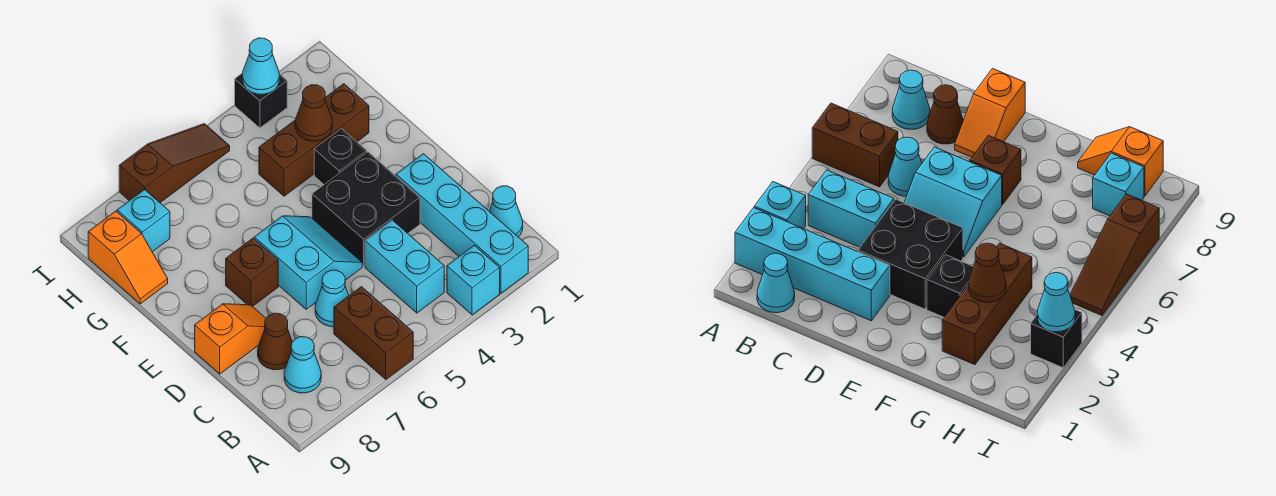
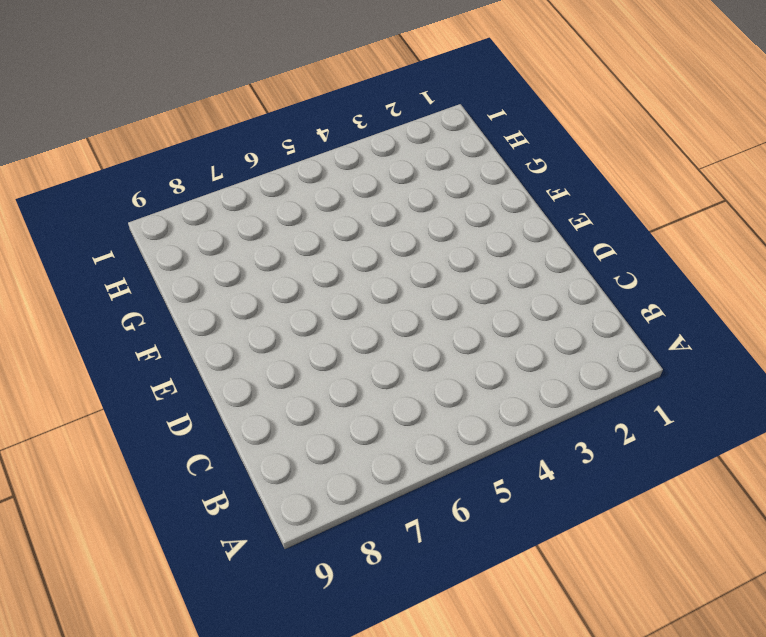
none -> cyan 1x4 brick [396,154,528,293]
none -> cyan 1x1 brick [447,245,500,315]
none -> brown 1x2 brick [334,287,413,379]

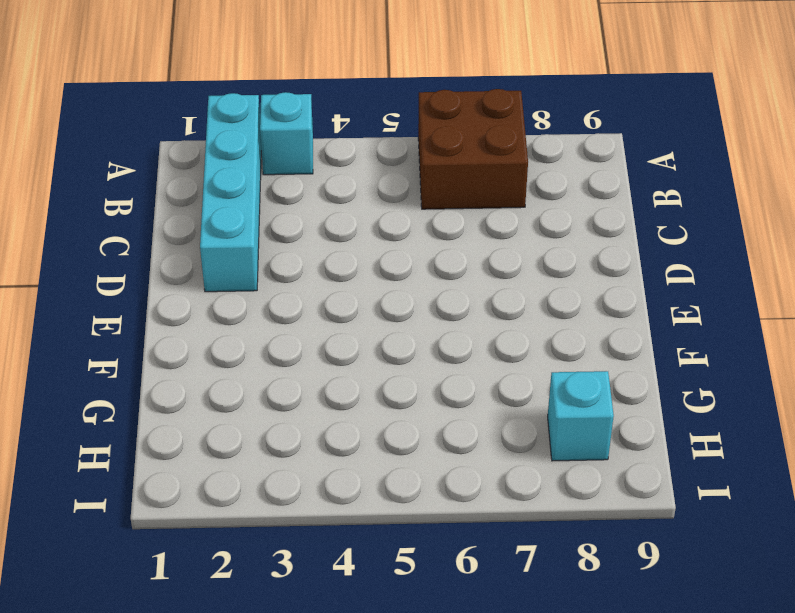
brown 2x2 brick [418,89,528,209] -> brown 1x2 brick [334,287,413,379]
none -> cyan 1x1 cone [489,186,523,237]
none -> cyan 1x2 brick [365,220,444,313]
none -> cyan 1x1 cone [284,337,321,393]

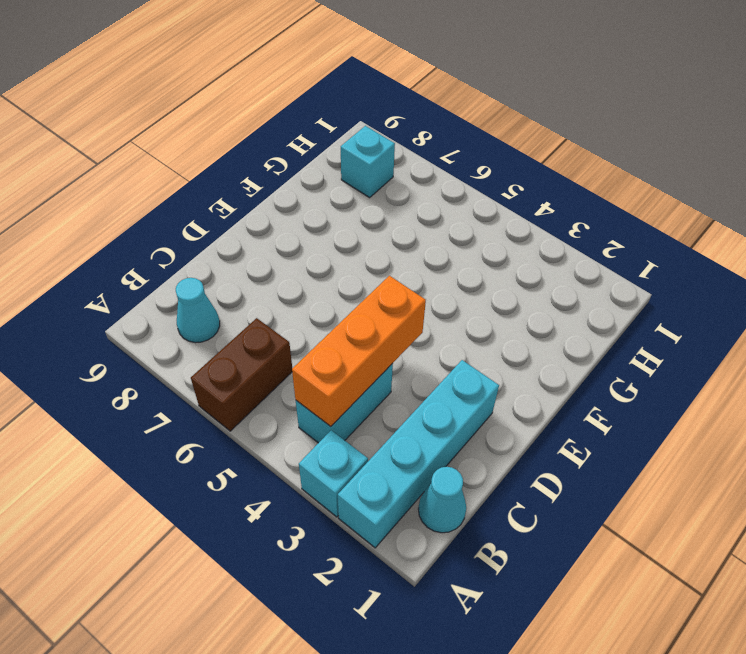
orange 1x3 brick [292,276,426,427] -> none
none -> cyan 1x1 cone [315,270,349,327]
none -> brown 1x1 cone [258,313,292,370]
none -> black 2x2 brick [312,152,420,266]

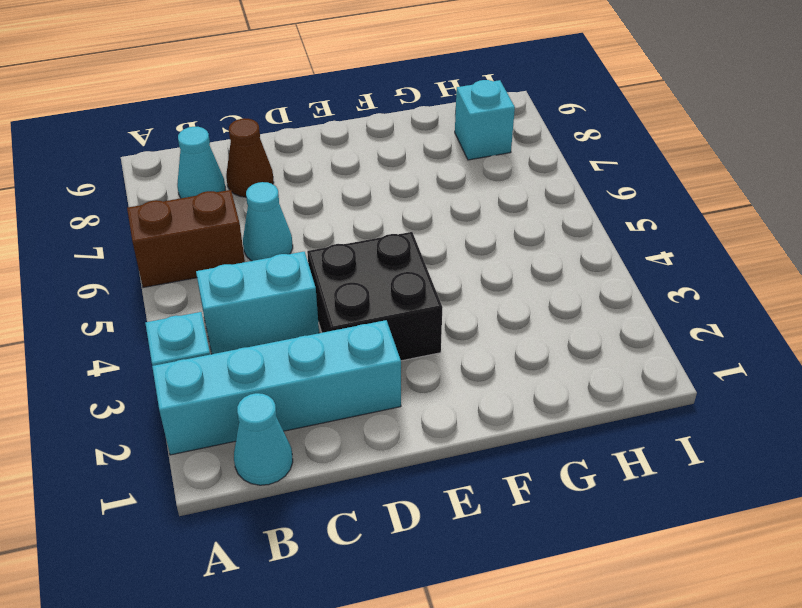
none -> cyan 2x2 slope [254,216,362,309]
none -> orange 1x2 slope [195,304,266,374]
none -> brown 1x1 brick [226,238,278,306]

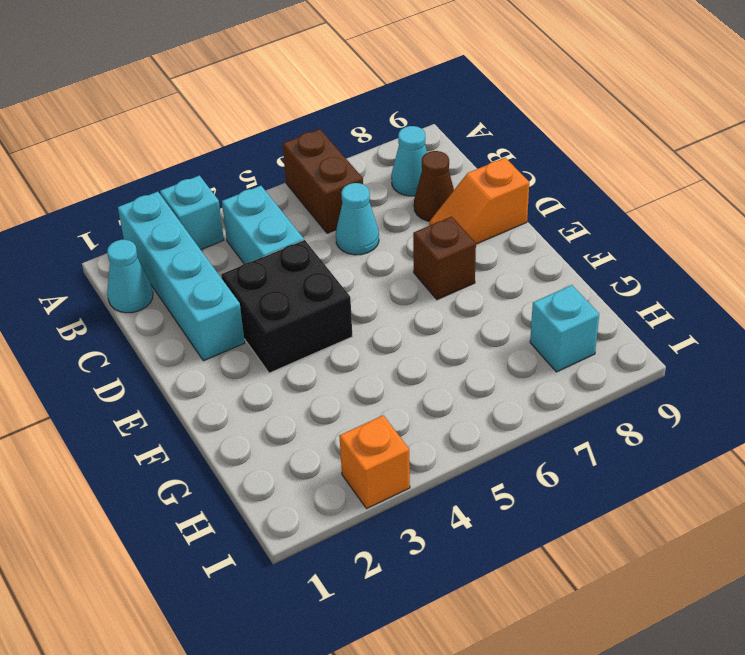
orange 1x1 brick [339,415,410,509] -> black 1x1 brick [235,73,287,128]
none -> cyan 2x2 slope [254,216,362,309]
none -> black 1x1 brick [314,129,367,184]
none -> brown 1x3 brick [259,84,369,196]

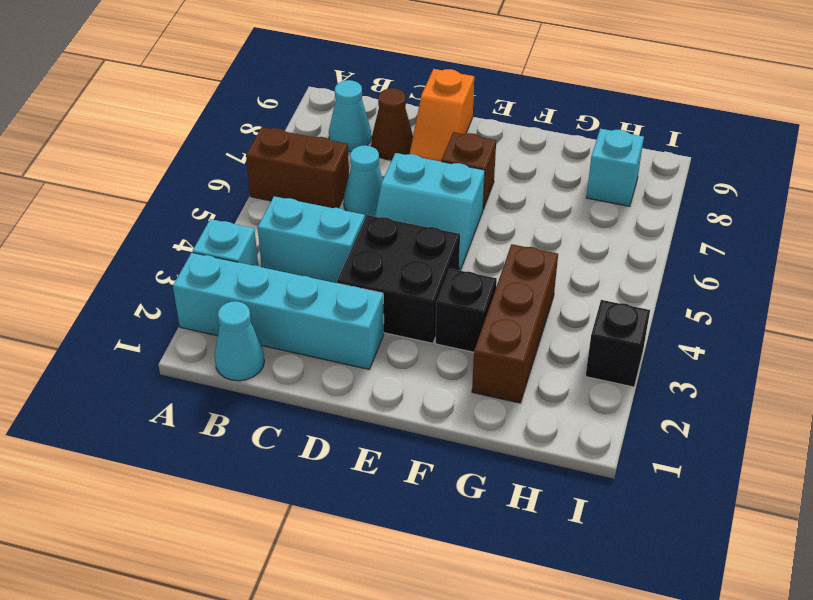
none -> orange 1x2 slope [88,211,168,304]
none -> brown 1x3 slope [119,124,230,203]
none -> brown 1x1 cone [295,85,332,141]

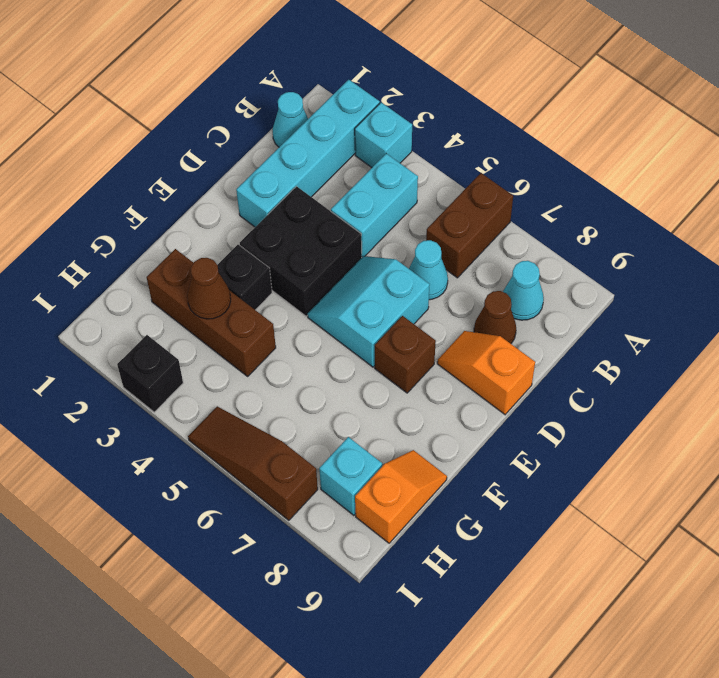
none -> cyan 1x1 cone [242,38,279,94]

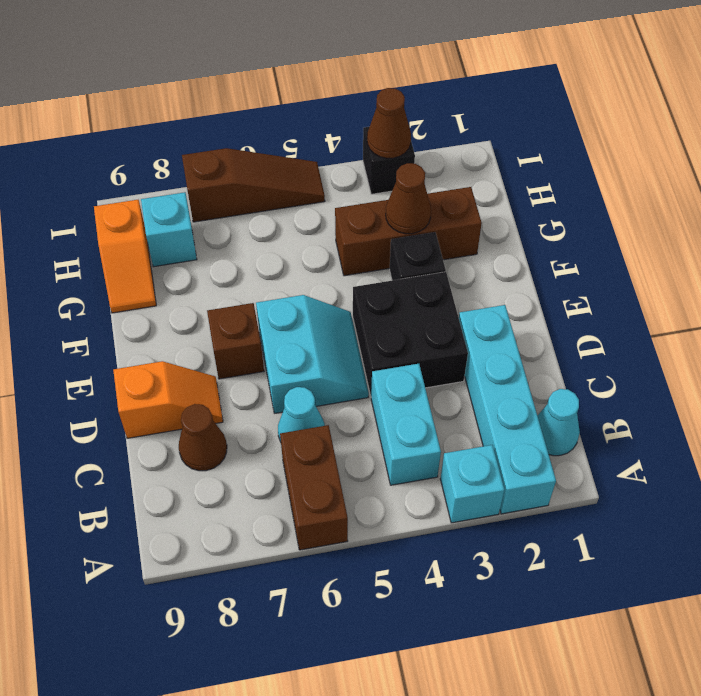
brown 1x1 cone [367,88,411,158] -> cyan 1x1 cone [242,38,279,94]
none -> cyan 1x1 cone [284,337,321,393]

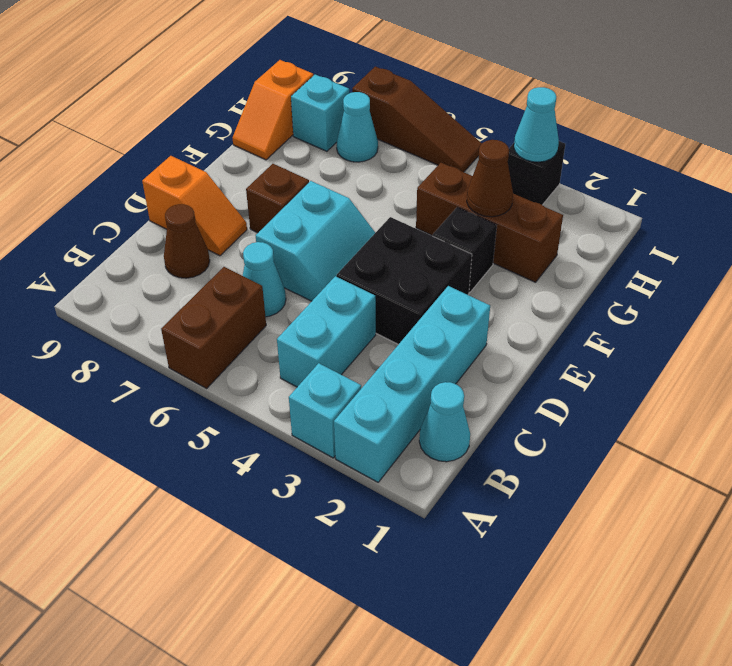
cyan 1x1 cone [337,92,378,162] -> cyan 1x1 cone moved to [284,337,321,393]

